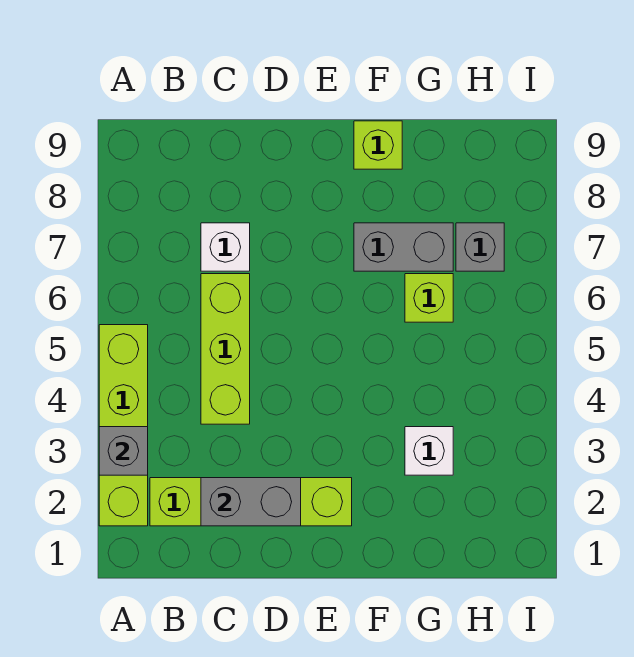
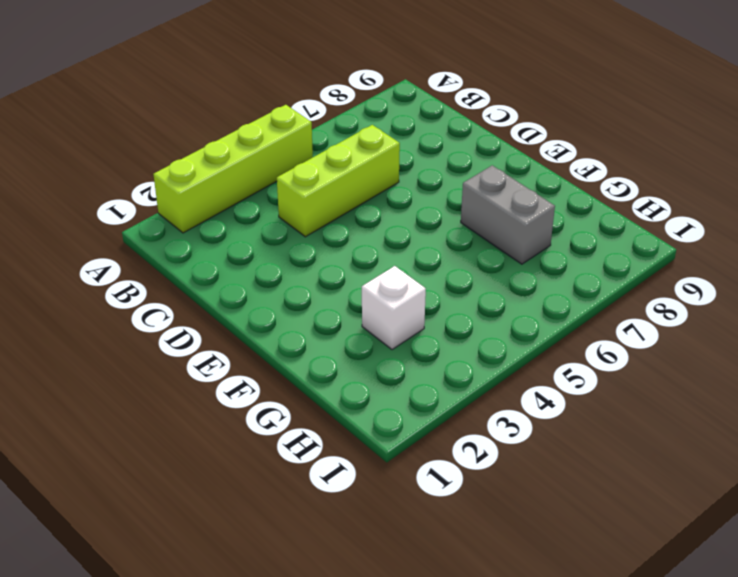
none -> lime 1x4 brick [150,478,352,526]
none -> white 1x1 brick [201,223,250,271]

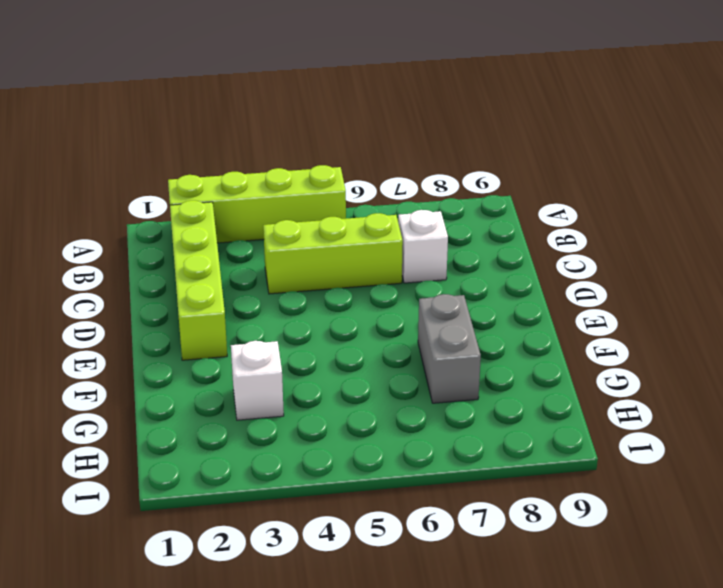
none -> lime 1x1 brick [354,121,402,169]
none -> lime 1x1 brick [405,274,453,322]

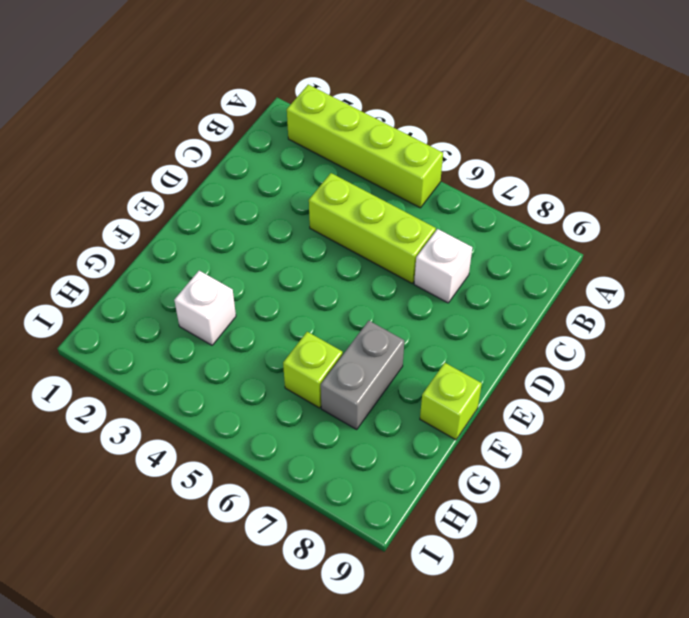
none -> lime 1x4 brick [150,478,352,526]
none -> grey 1x1 brick [456,223,504,271]

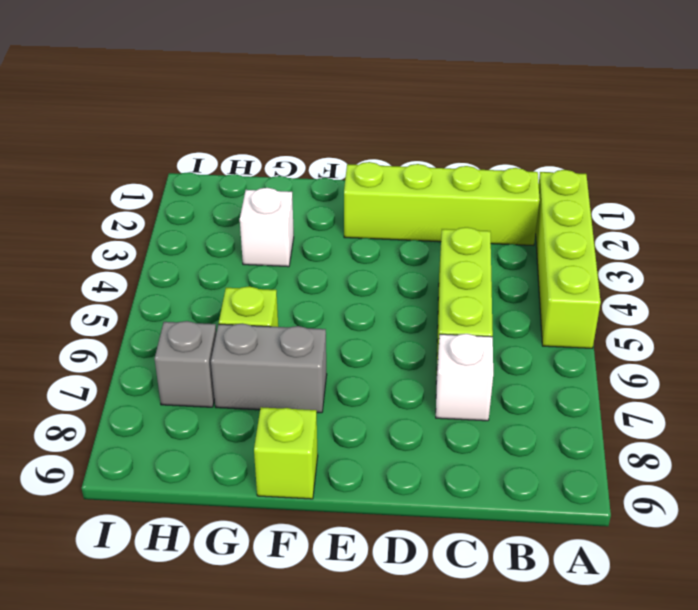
none -> grey 1x1 brick [99,427,148,475]
none -> grey 1x2 brick [201,478,301,526]

